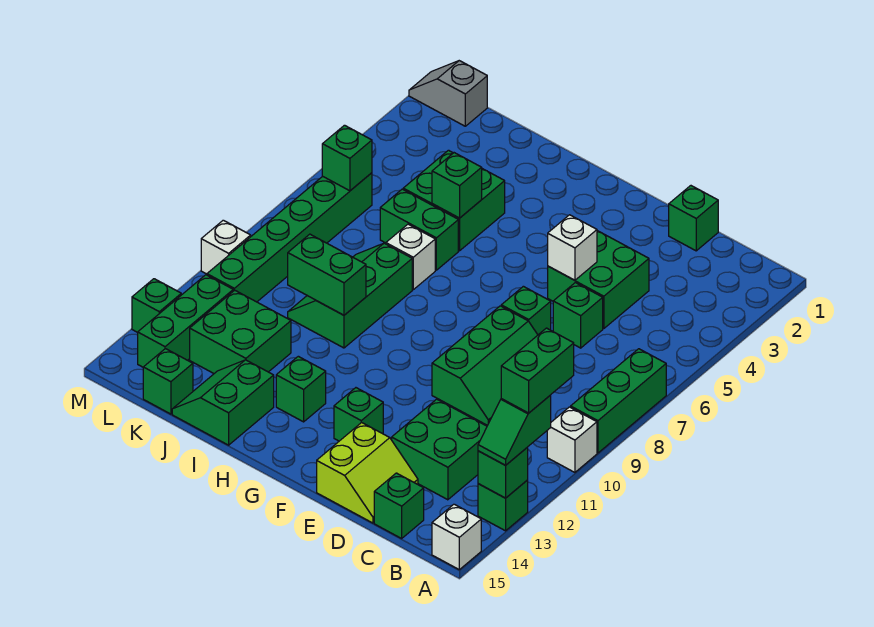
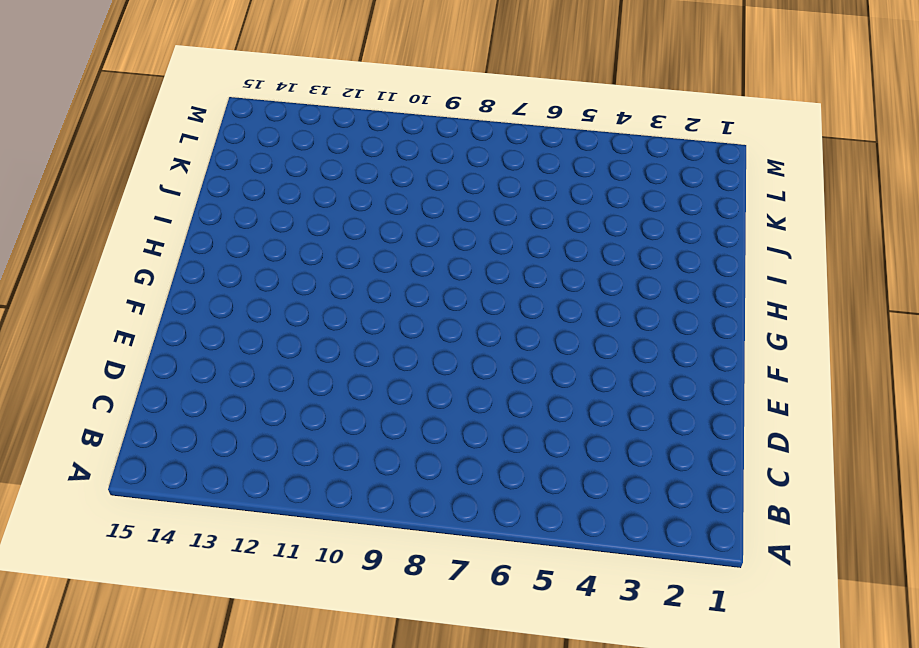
none -> green 1x3 brick [571,349,666,453]
none -> white 1x1 brick [547,407,597,472]
none -> green 1x1 brick [478,480,528,531]
none -> white 1x1 brick [432,504,481,570]

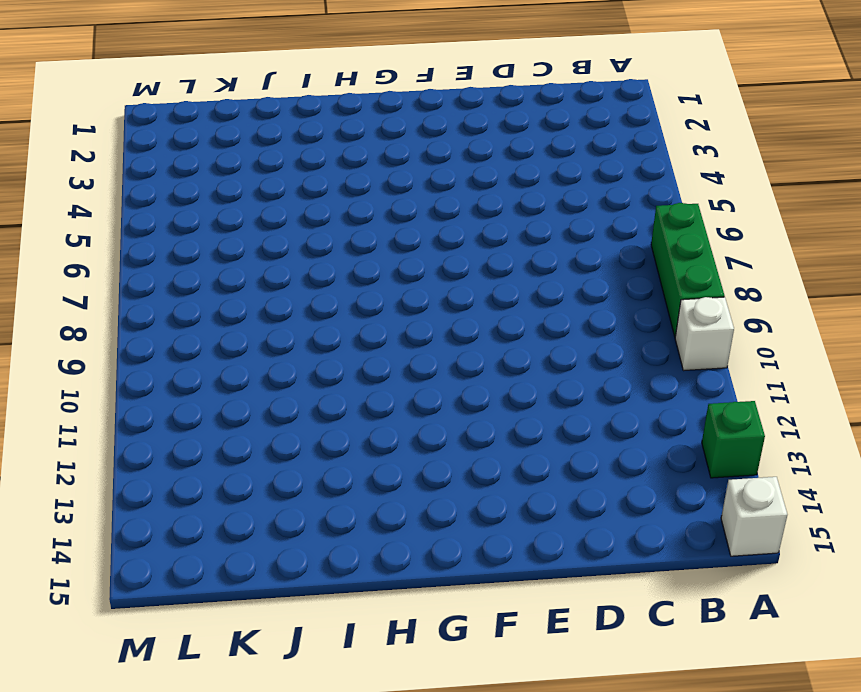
none -> green 2x2 brick [392,399,487,500]
none -> green 1x1 brick [374,473,424,538]
none -> green 1x1 brick [669,186,718,251]
none -> green 2x2 brick [548,231,649,329]

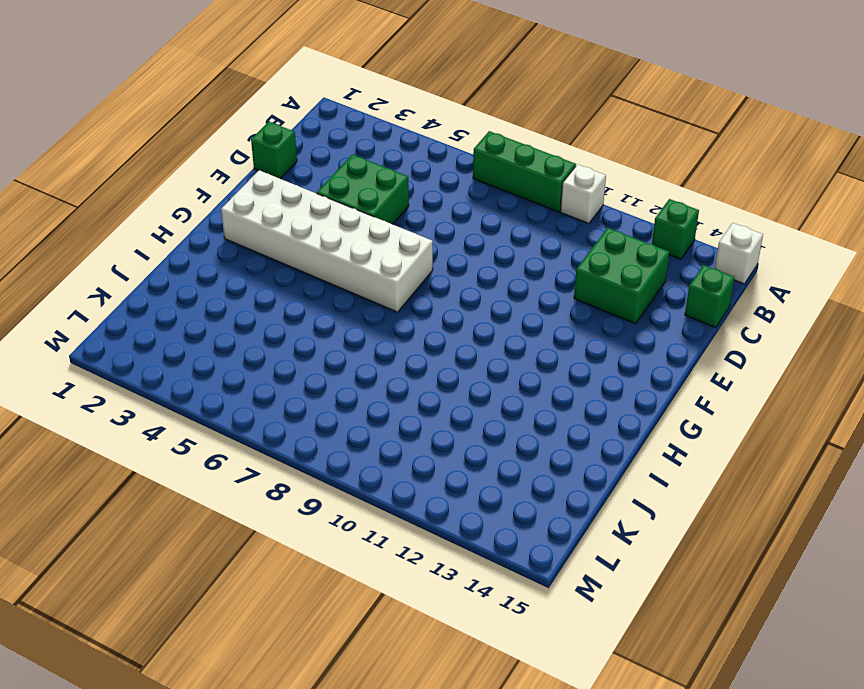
white 2x6 brick [221,170,433,312] -> none
none -> green 1x1 brick [553,283,603,348]
none -> green 2x3 slope [432,306,538,425]
none -> lime 2x2 slope [317,423,418,523]
none -> green 1x1 brick [501,286,551,335]

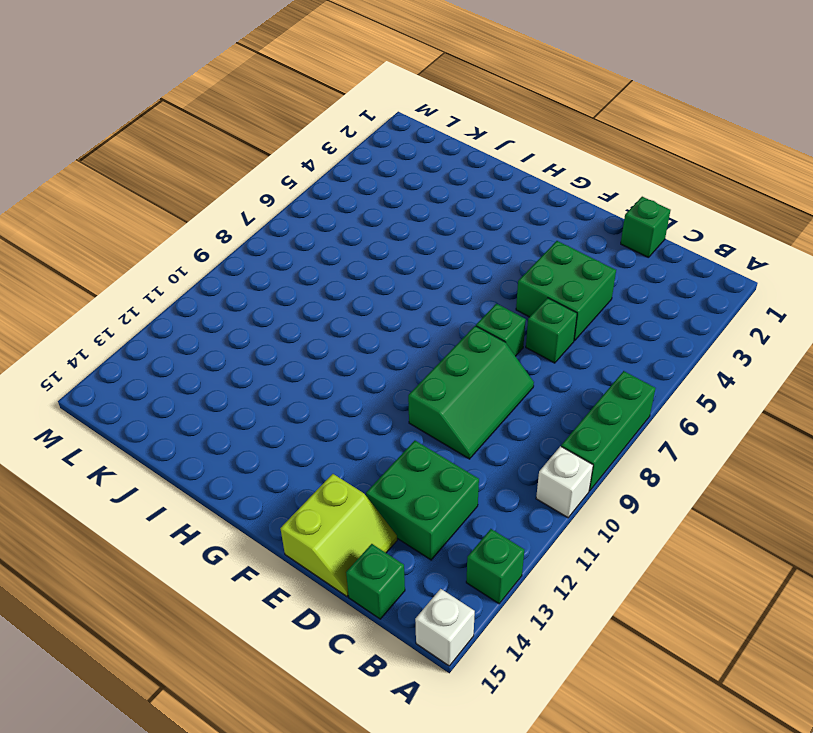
none -> green 1x1 brick [334,388,383,441]
none -> green 1x1 brick [276,356,326,422]
none -> green 2x2 brick [403,150,505,251]
none -> green 1x2 brick [380,189,458,270]

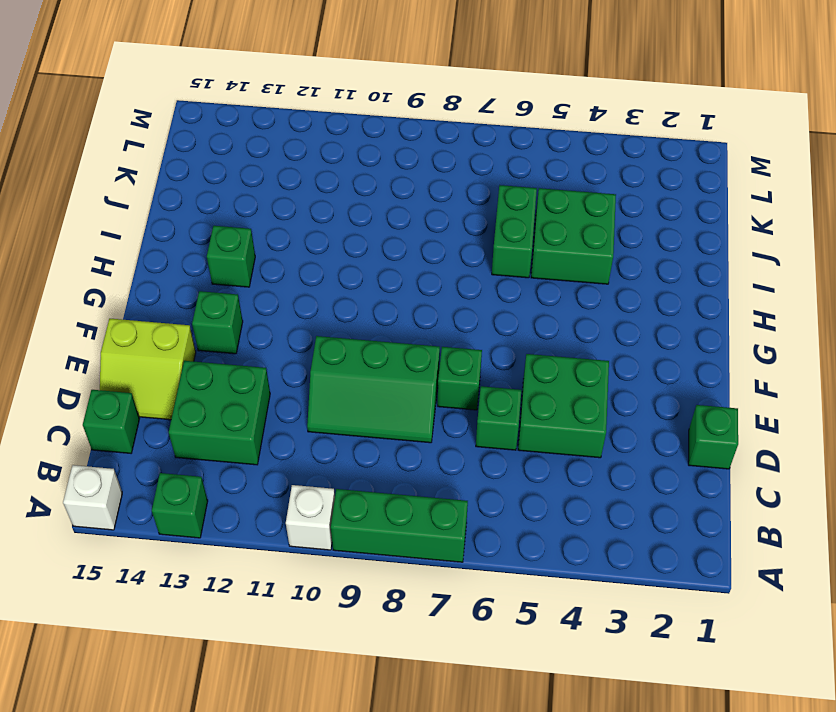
none -> white 1x1 brick [386,224,435,290]
none -> green 2x3 slope [288,243,412,348]
none -> green 2x2 slope [172,360,274,445]
none -> green 2x2 brick [190,290,291,373]

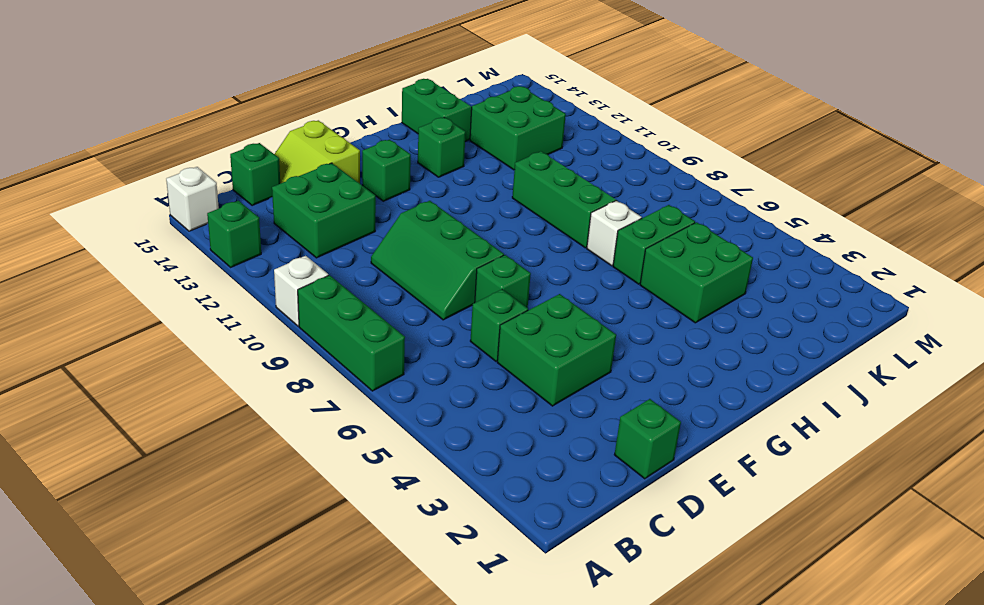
none -> green 1x1 brick [143,349,193,414]
none -> grey 1x2 slope [409,61,487,126]
none -> green 1x6 brick [207,173,372,302]
none -> green 1x3 brick [138,275,233,367]

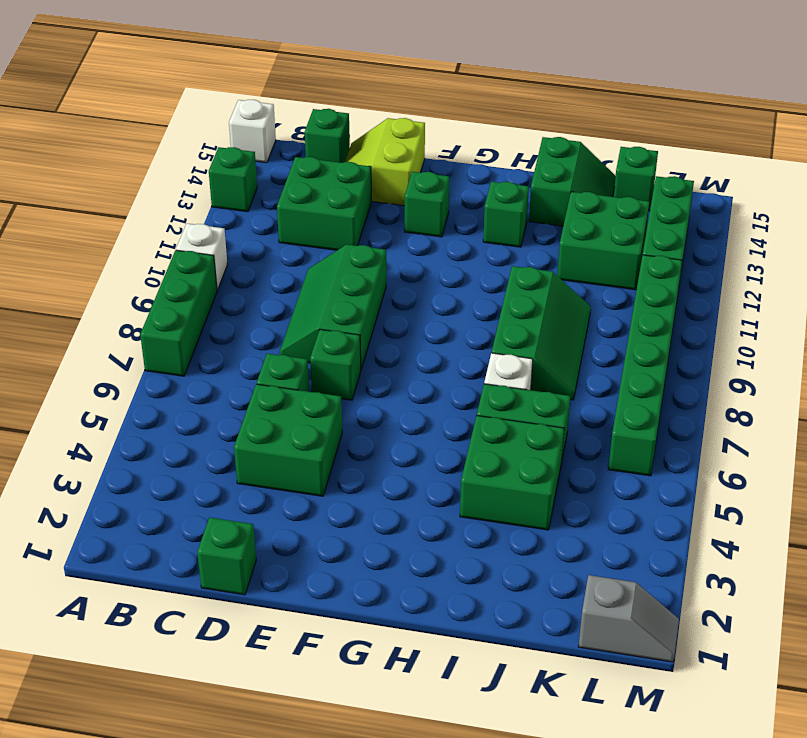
none -> white 1x1 brick [201,220,251,274]
none -> green 1x1 brick [132,279,181,332]
none -> green 1x1 brick [478,448,528,498]
none -> white 1x1 brick [548,215,597,280]

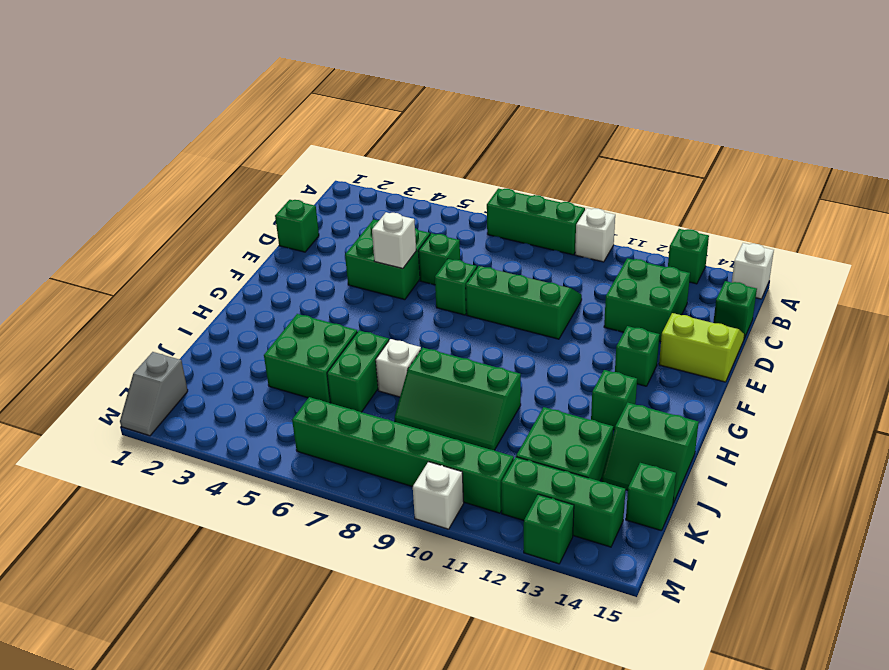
none -> green 1x1 brick [478,448,528,498]
none -> green 1x1 brick [432,153,482,218]
none -> green 1x2 brick [288,234,366,315]
none -> green 1x1 brick [322,125,372,191]

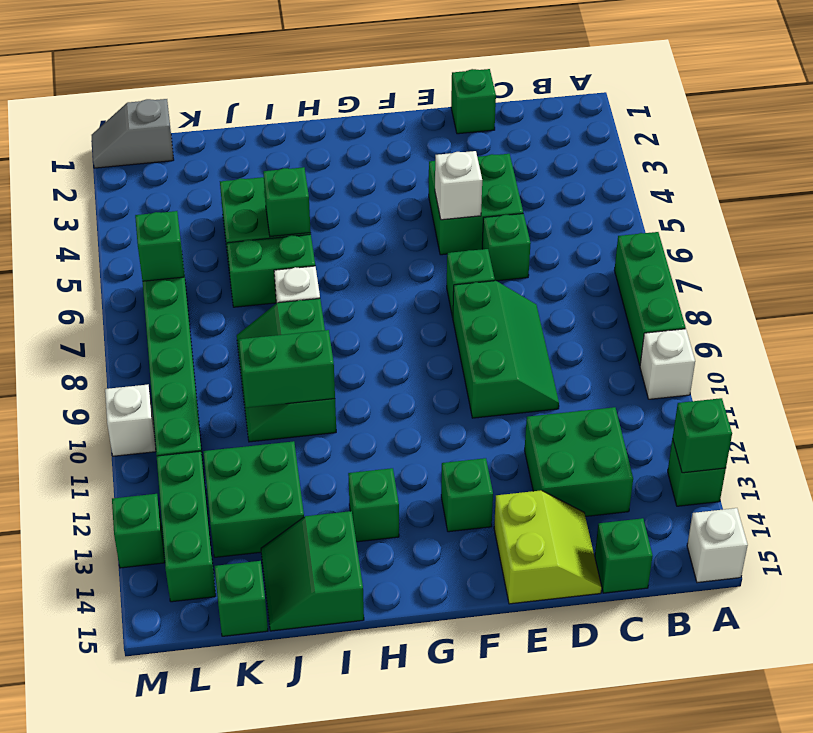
none -> green 1x2 slope [478,395,551,465]
none -> green 1x2 brick [501,328,574,413]

